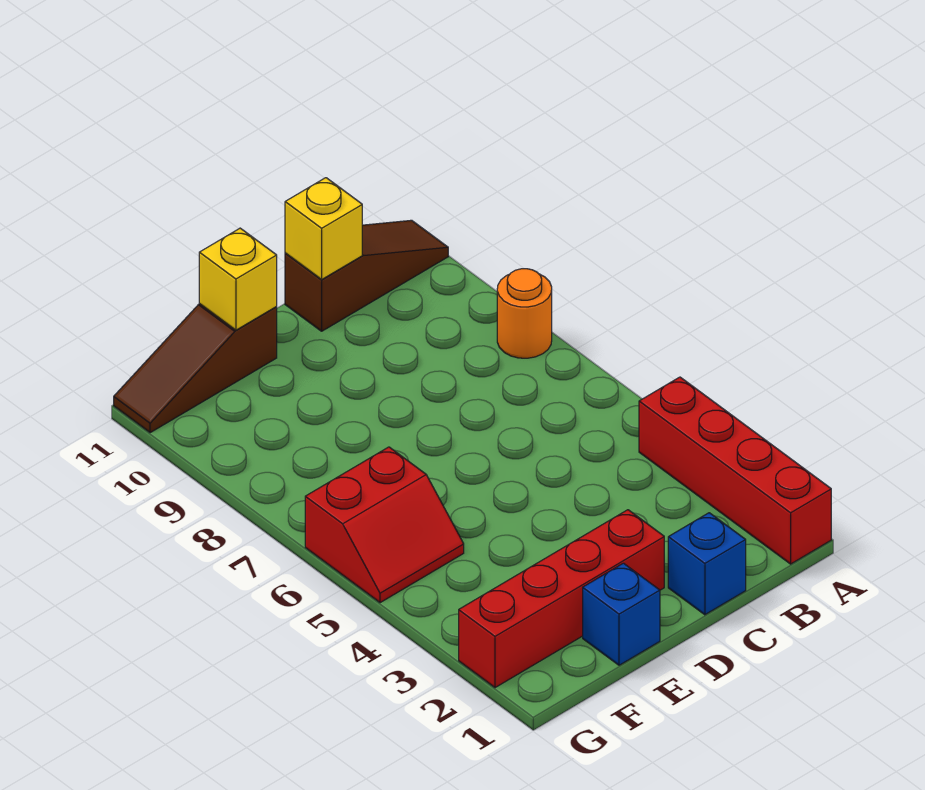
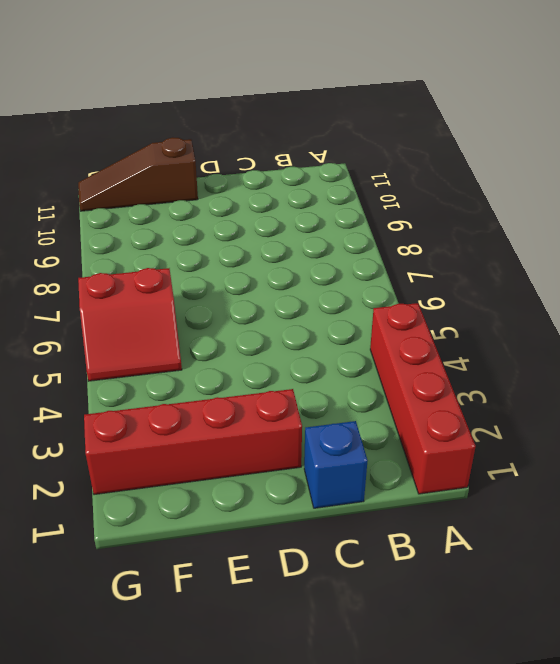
none -> orange 1x1 round brick [497,269,552,358]
none -> brown 1x3 slope [285,220,448,331]

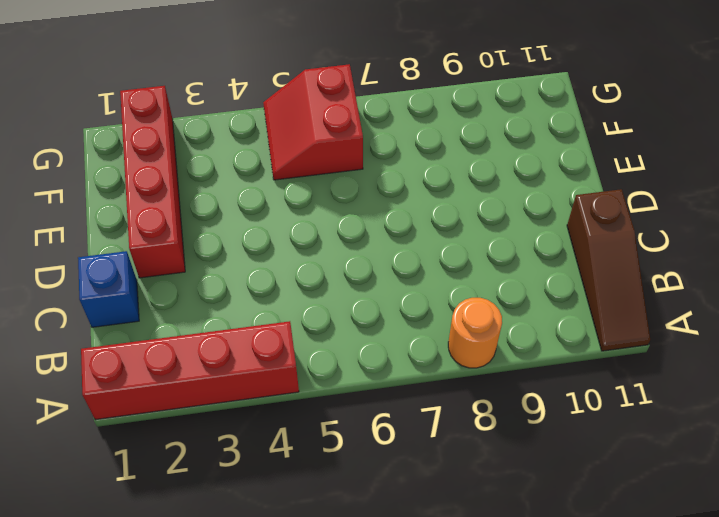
none -> blue 1x1 brick [583,563,660,665]
none -> brown 1x3 slope [114,304,277,433]

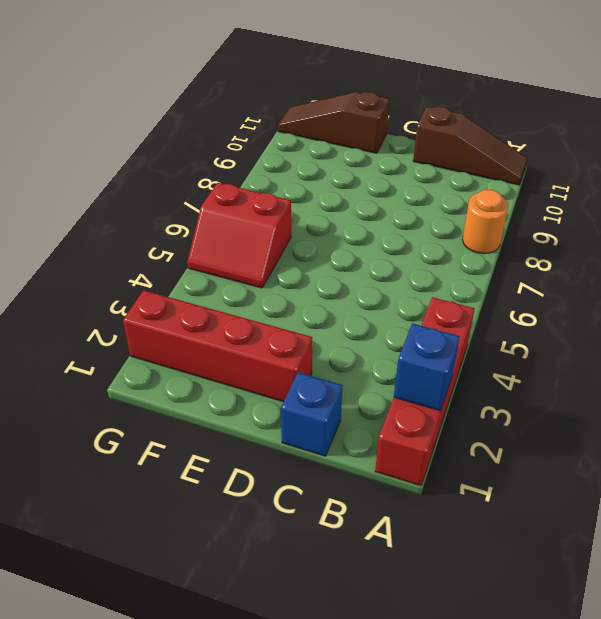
blue 1x1 brick [394,323,460,411] -> blue 1x1 brick moved to [583,563,660,665]
none -> yellow 1x1 brick [285,178,362,279]
none -> yellow 1x1 brick [199,228,277,330]

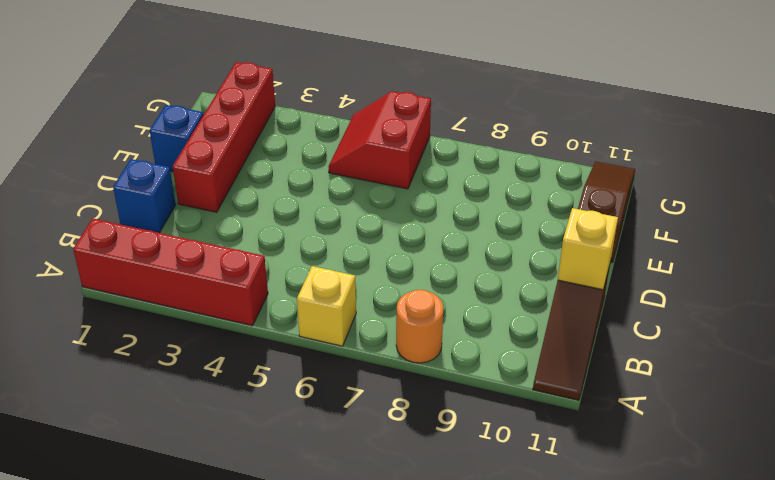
yellow 1x1 brick [297,266,356,346] -> yellow 1x1 brick moved to [199,228,277,330]

